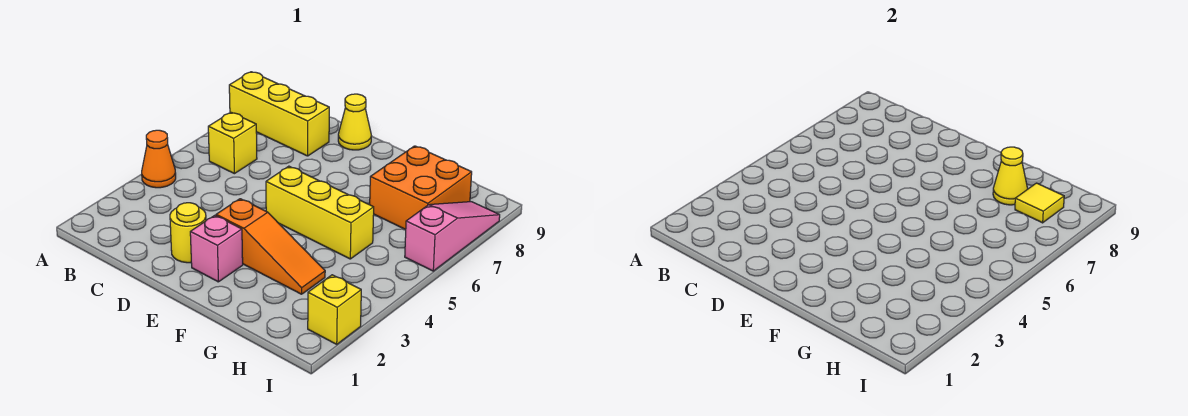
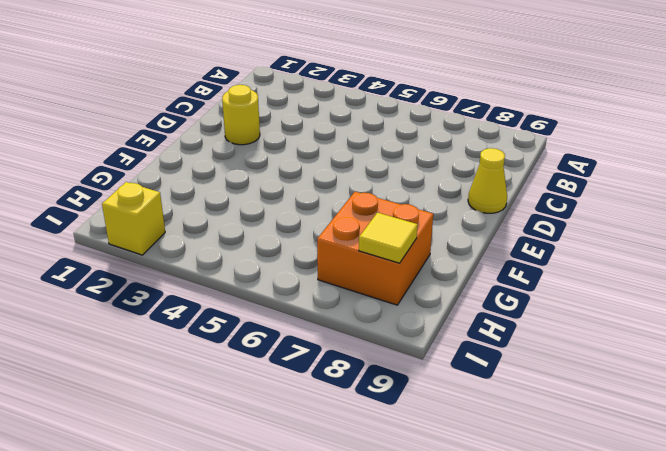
none -> orange 1x1 cone [142,130,176,188]
none -> yellow 1x3 brick [229,72,329,156]
none -> yellow 1x1 brick [208,112,257,174]

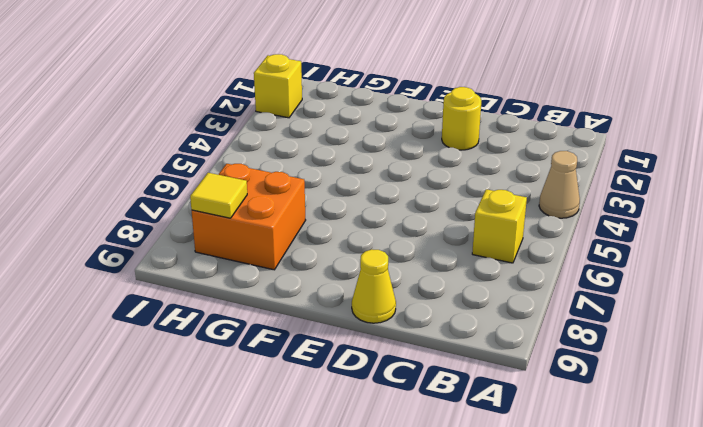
tan 1x1 cone [539,151,580,218] -> orange 1x1 cone [142,130,176,188]
none -> yellow 1x3 brick [229,72,329,156]
none -> pink 1x1 brick [190,215,243,282]
none -> orange 1x3 slope [216,199,325,294]

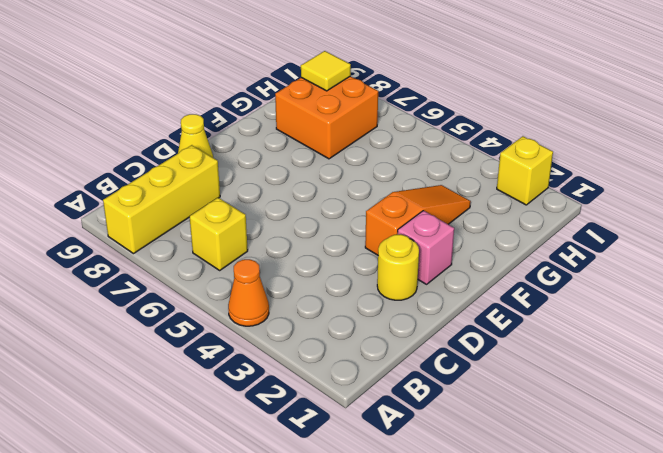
none -> yellow 1x3 brick [266,166,374,259]
none -> pink 1x3 slope [405,202,500,271]
none -> yellow 1x1 cone [993,147,1028,205]

